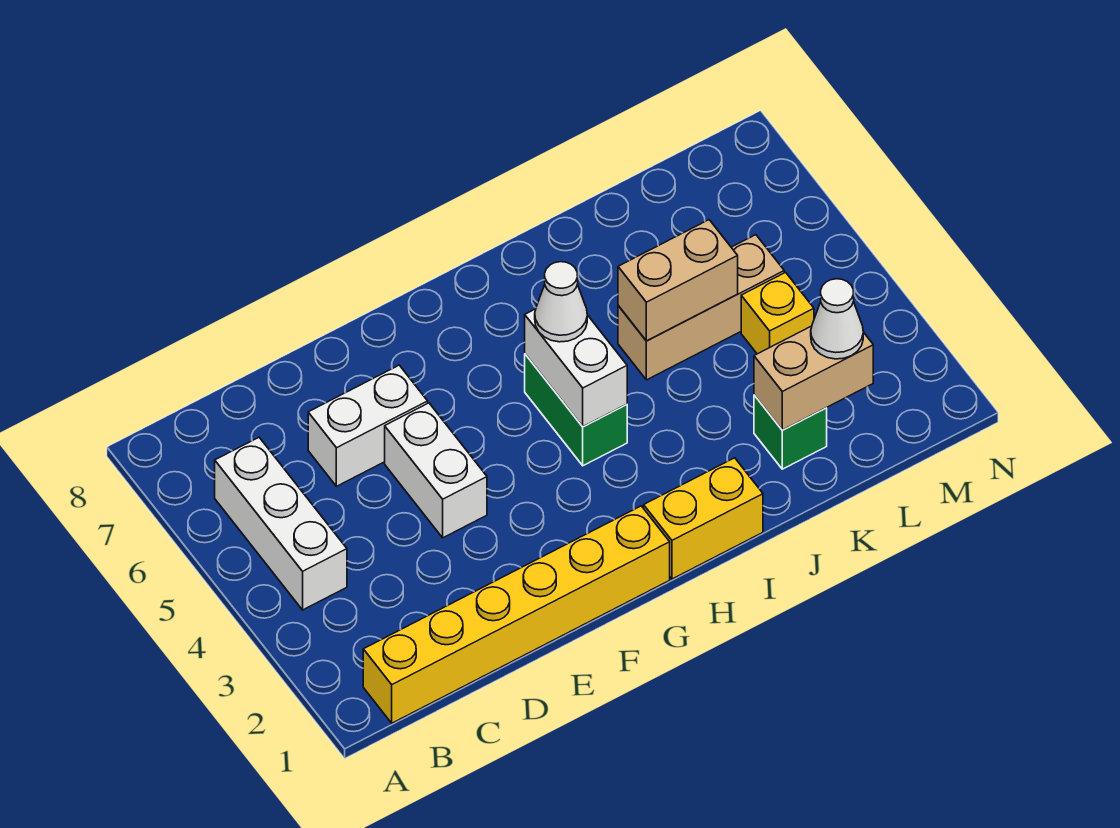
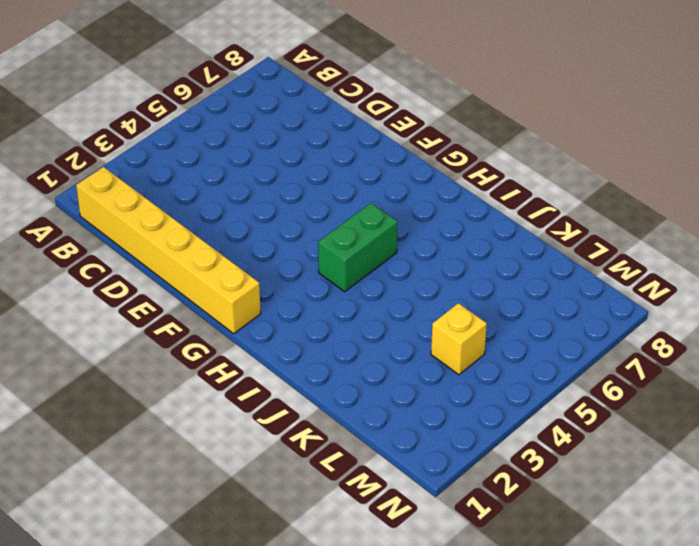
none -> white 1x3 brick [215,438,347,610]
none -> white 1x2 brick [308,365,428,486]
none -> white 1x2 brick [385,403,487,538]

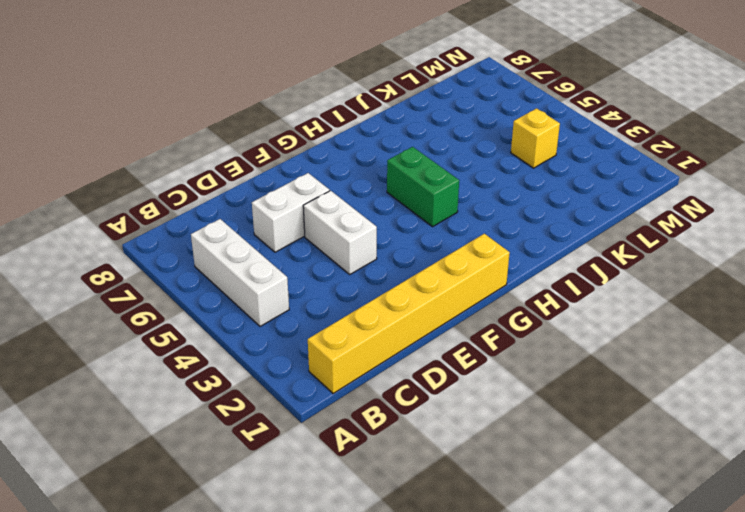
none -> yellow 1x2 brick [644,458,763,579]
none -> tan 1x3 brick [618,235,784,380]
none -> green 1x1 brick [754,395,827,469]

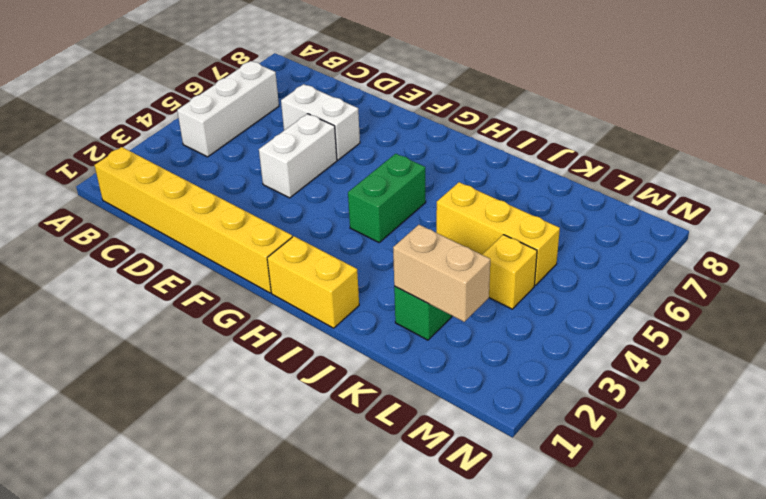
yellow 1x3 brick [436,182,560,285] -> tan 1x3 brick [618,235,784,380]
none -> white 1x2 brick [525,309,627,427]
none -> tan 1x2 brick [618,220,738,341]
none -> white 1x1 cone [535,262,587,342]

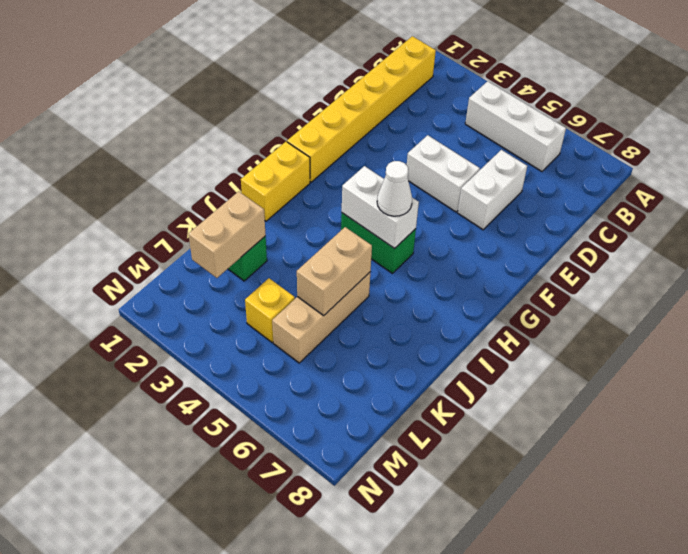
none -> white 1x1 cone [811,279,863,359]

